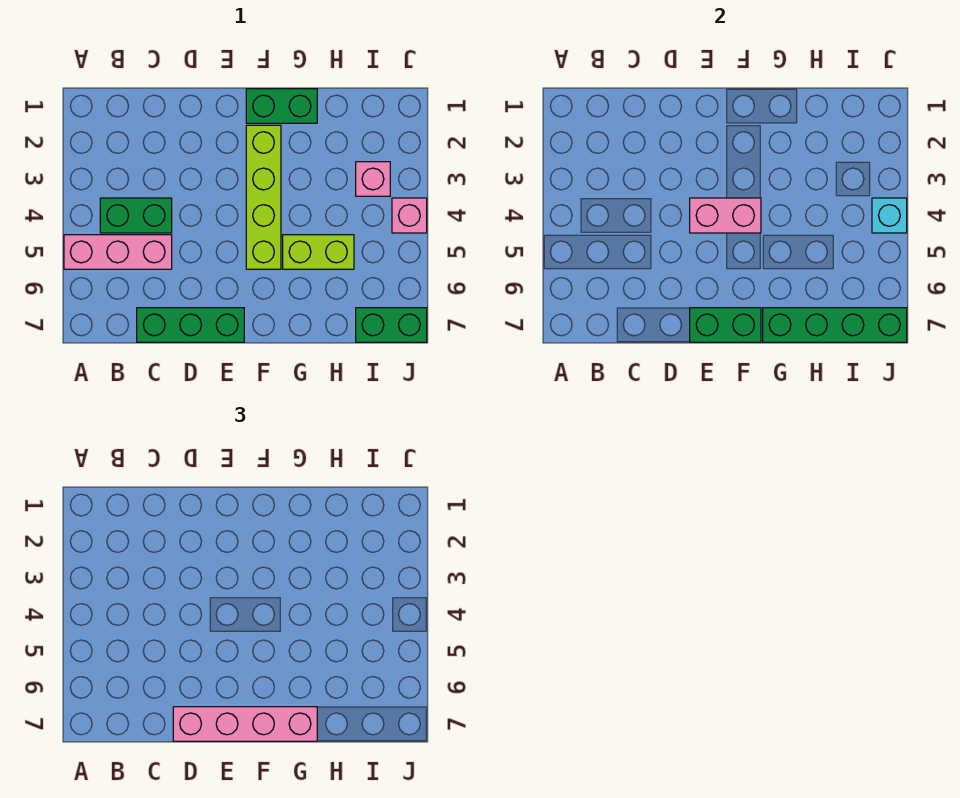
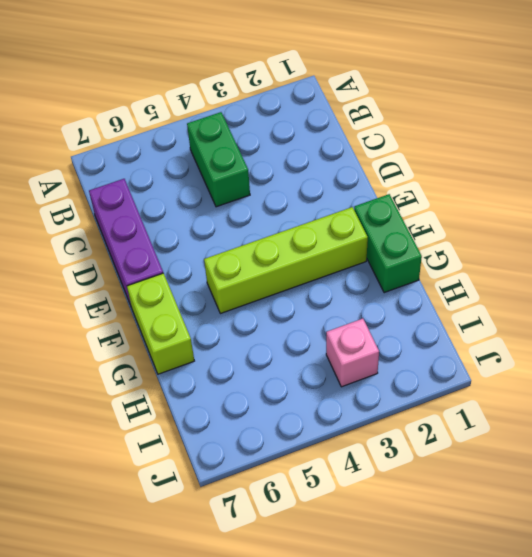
purple 1x3 brick [89,179,163,308] -> green 1x3 brick [137,308,244,342]
lime 1x2 brick [127,273,194,374] -> lime 1x2 brick moved to [283,235,354,269]
none -> pink 1x3 brick [64,235,172,269]
none -> green 1x2 brick [356,308,427,342]
none -> pink 1x1 brick [392,198,427,233]

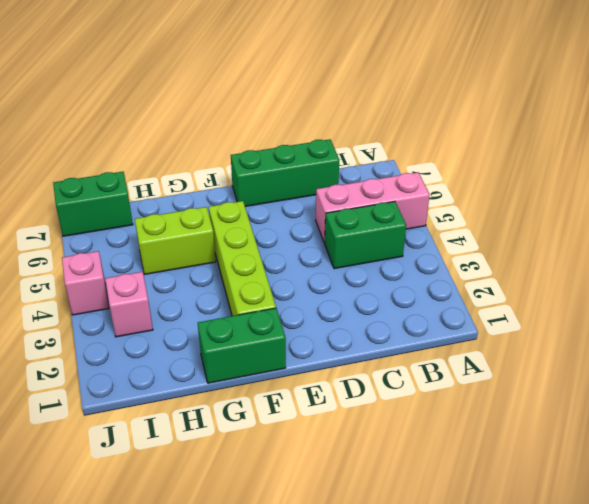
none -> pink 1x2 brick [690,198,761,233]
none -> green 1x2 brick [690,308,761,342]
none -> green 1x4 brick [763,308,907,342]

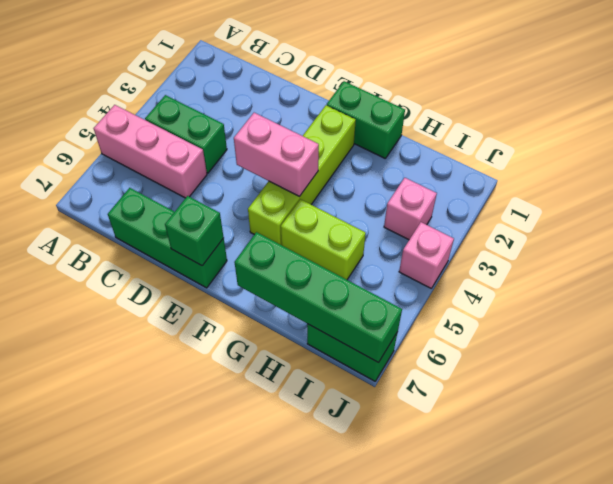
green 1x1 brick [165,196,224,266] -> green 1x2 brick [690,308,761,342]
none -> cyan 1x1 brick [872,198,907,233]
none -> pink 1x4 brick [173,707,317,741]

